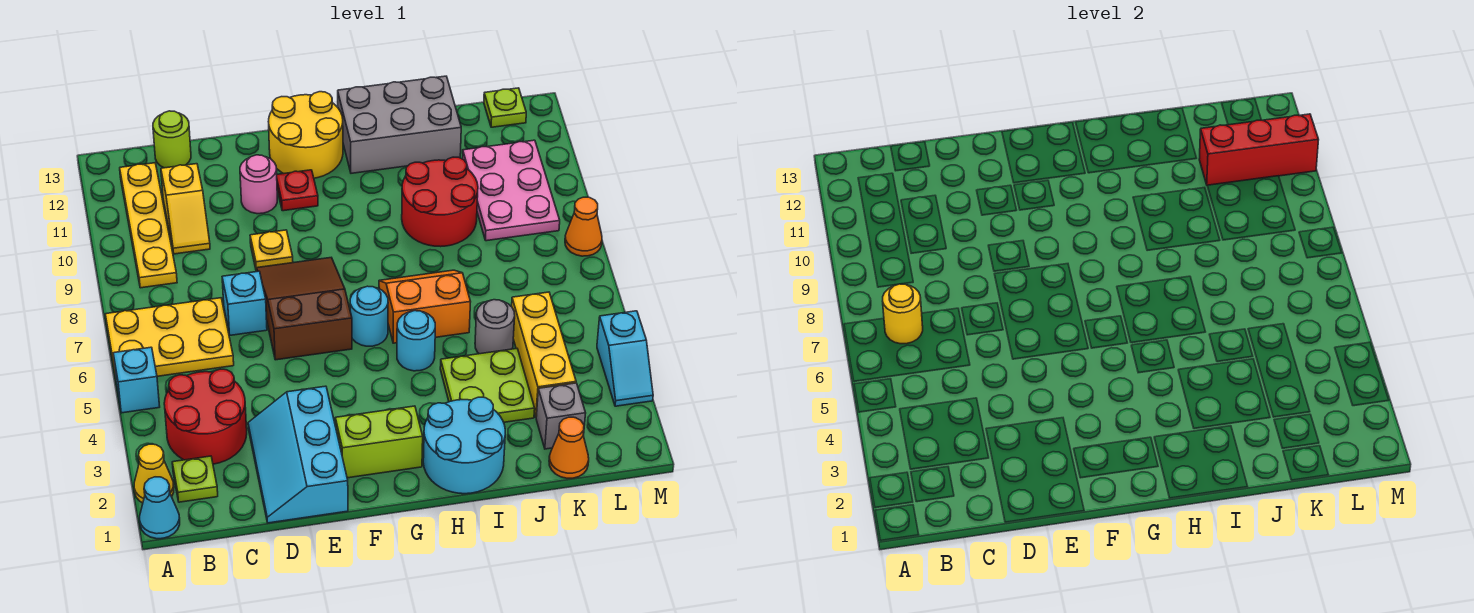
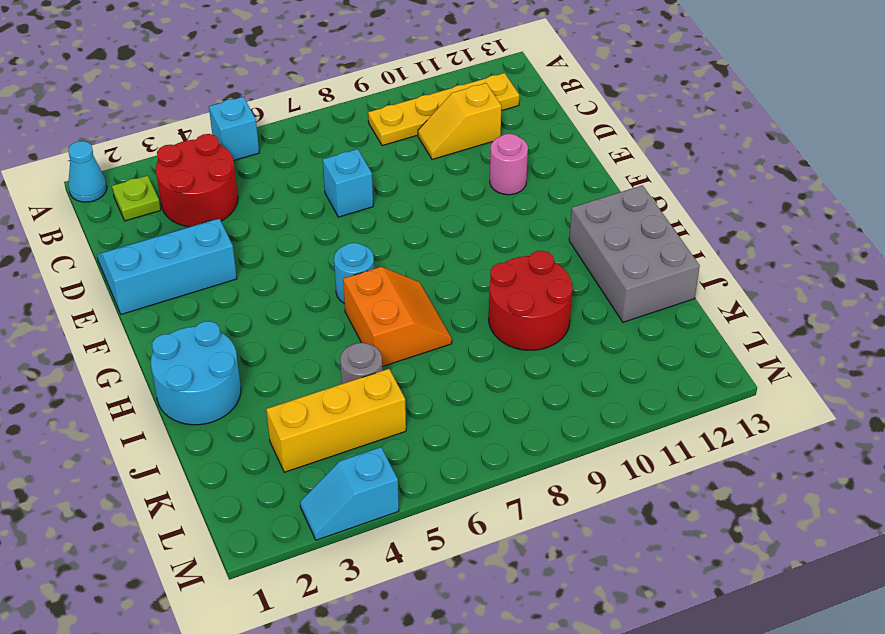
none -> yellow 1x1 cone [134,444,174,503]
none -> yellow 2x3 plate [105,298,234,378]
none -> lime 1x1 round brick [153,111,191,168]
none -> brown 2x3 slope [256,258,352,360]

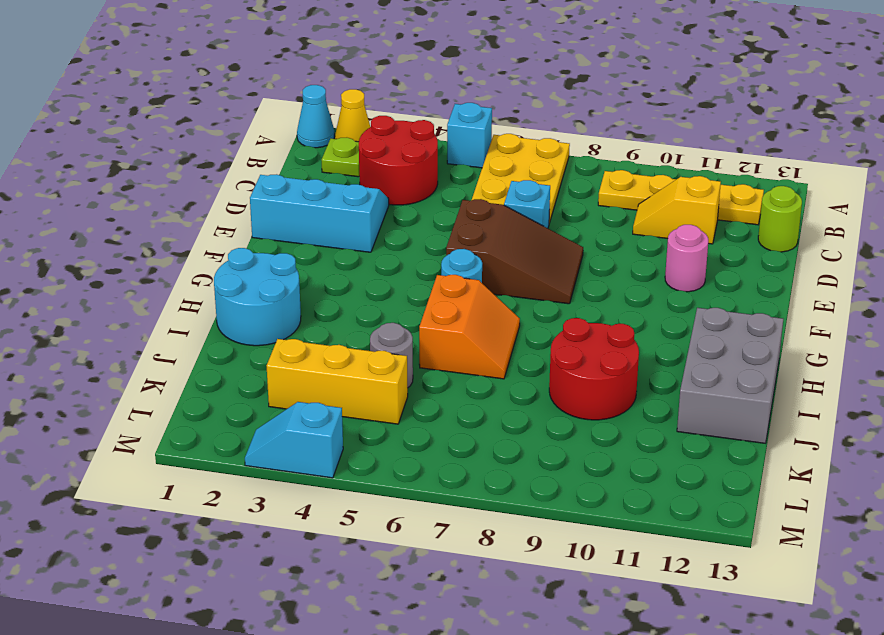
none -> yellow 1x1 plate [250,230,293,271]
none -> lime 1x2 brick [335,406,423,478]
none -> red 1x1 plate [277,170,318,211]
none -> yellow 2x2 round brick [268,92,343,178]

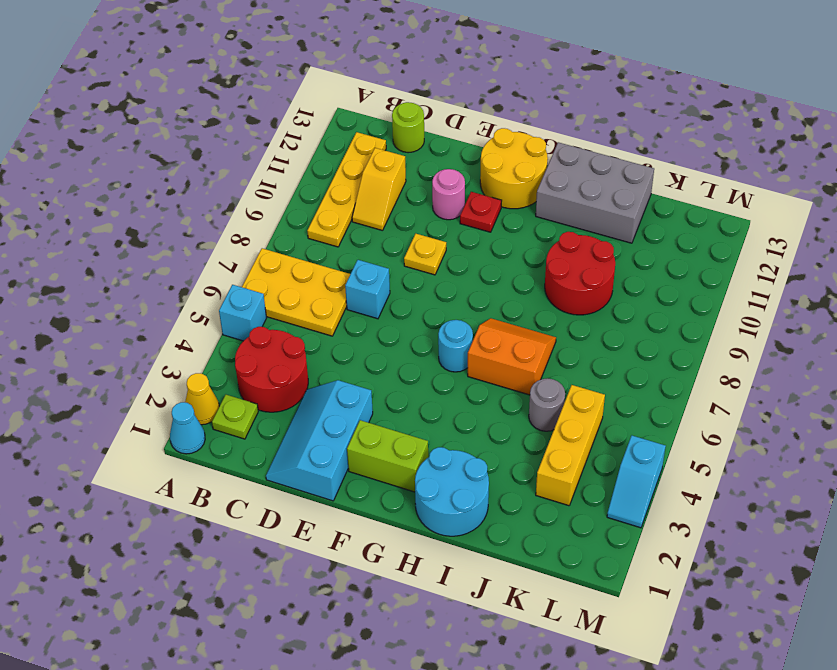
none -> brown 2x3 slope [256,258,352,360]
none -> cyan 1x1 round brick [397,311,435,371]
none -> lime 2x2 plate [440,349,535,422]
none -> orange 1x1 cone [549,417,589,478]

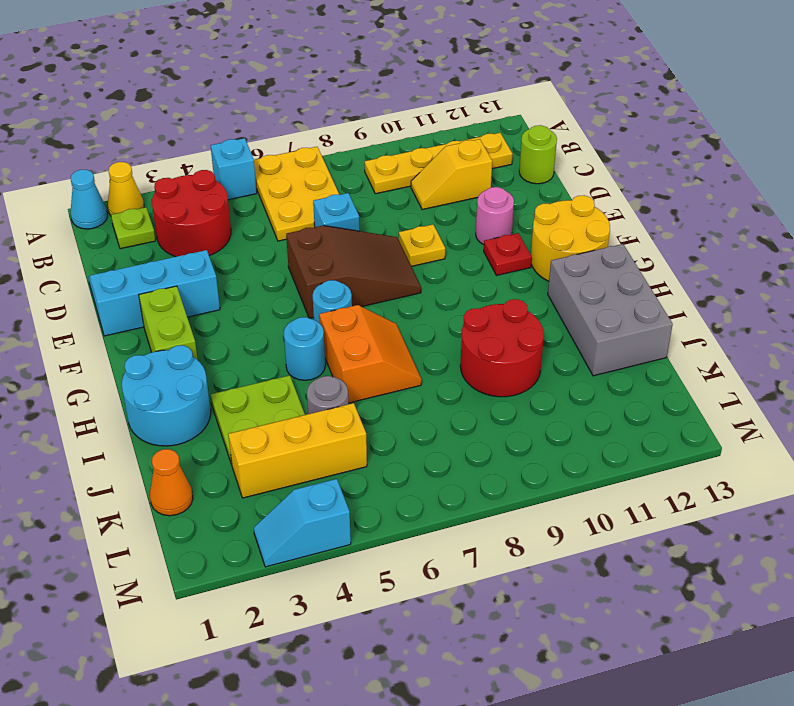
none -> grey 1x1 brick [536,383,586,449]
none -> pink 2x3 plate [463,140,560,241]
none -> lime 1x1 plate [484,88,526,127]
none -> orange 1x1 cone [565,197,602,256]

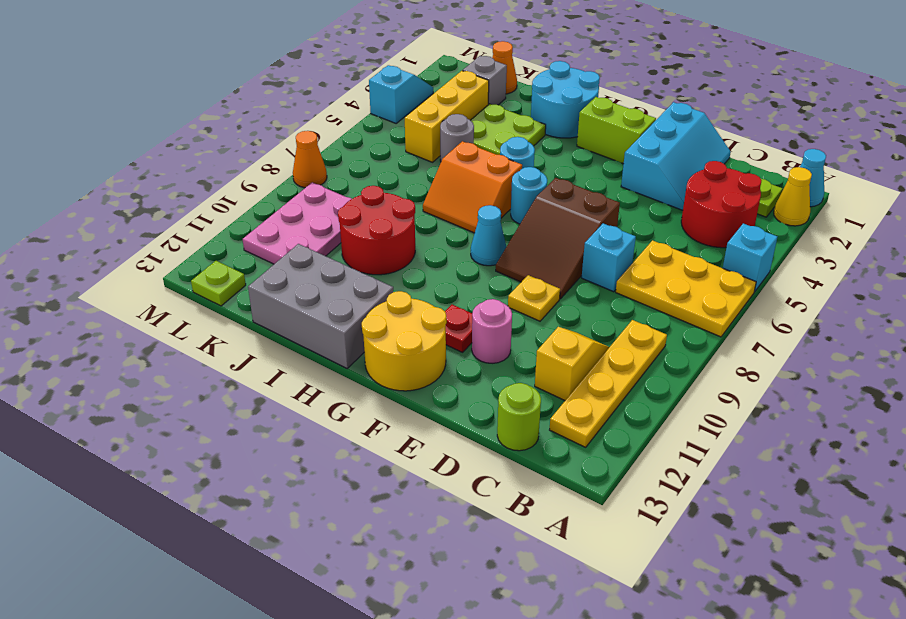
cyan 1x1 cone [471,205,506,266] -> none
none -> yellow 1x1 round brick [883,284,923,344]
none -> red 1x3 brick [1199,114,1319,185]

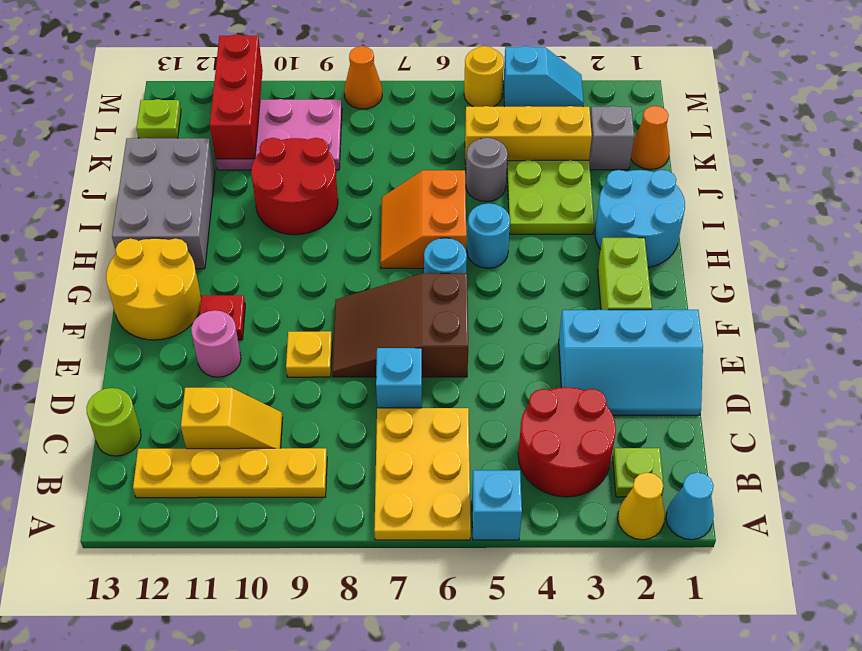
yellow 1x1 round brick [464,46,504,107] -> yellow 1x1 round brick moved to [883,284,923,344]

